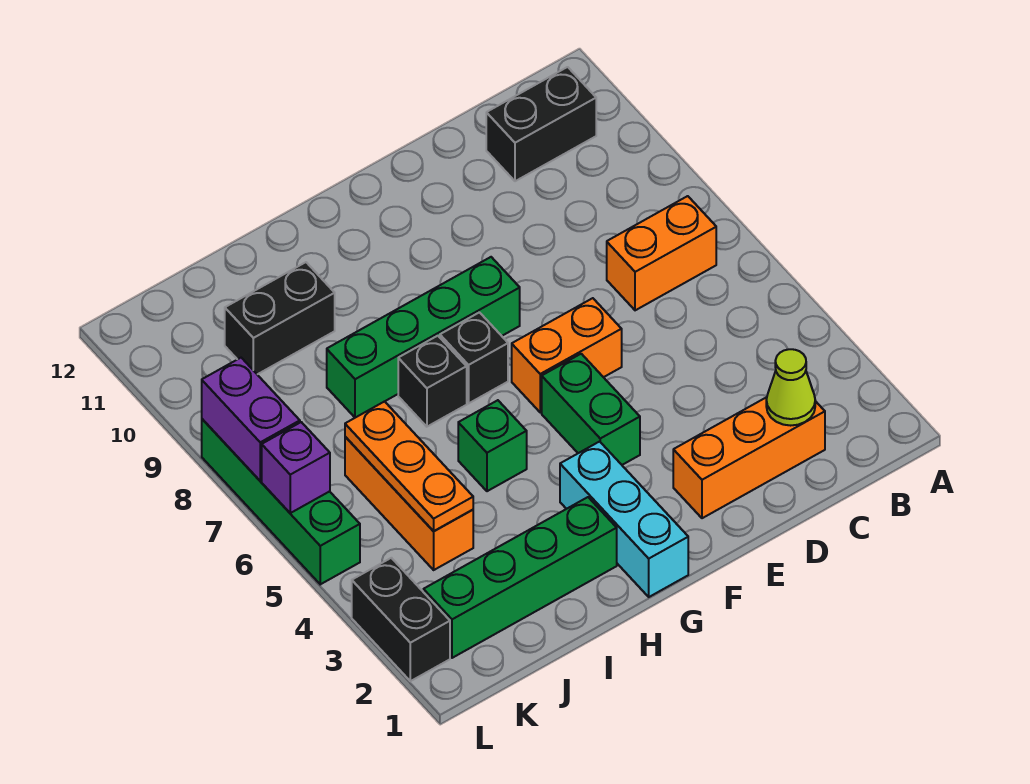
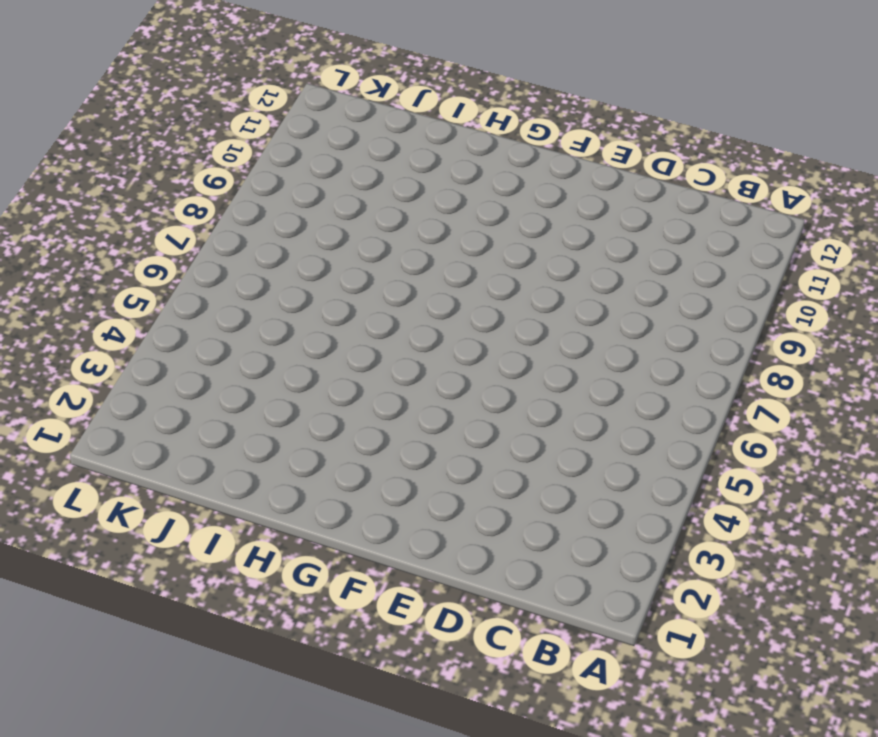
none -> orange 1x2 brick [607,196,716,310]
none -> black 1x2 brick [486,67,596,181]
none -> orange 1x3 brick [673,397,825,518]

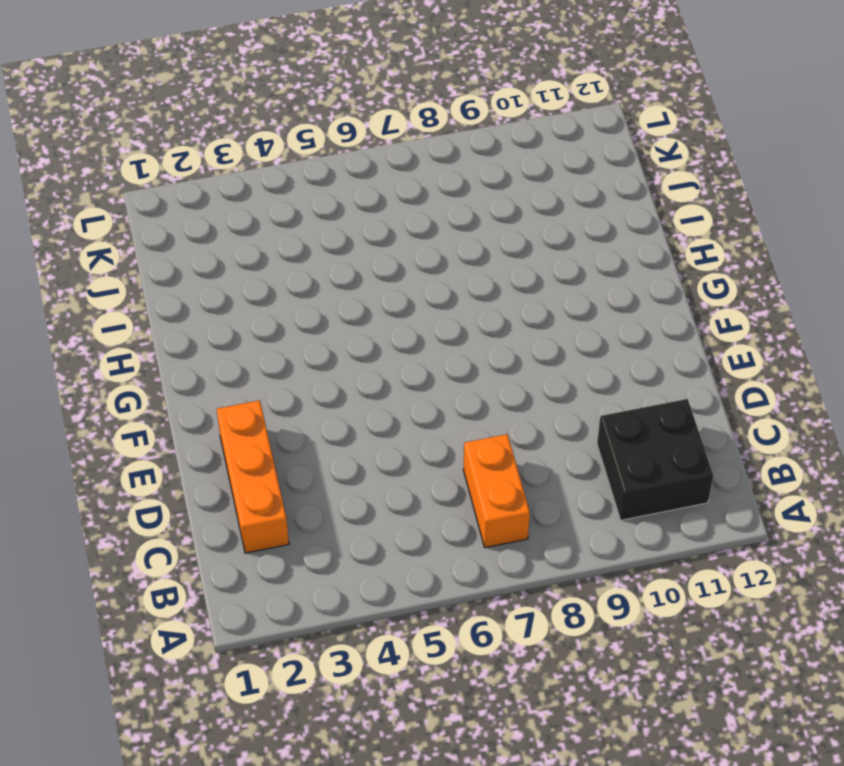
black 2x2 brick [597,399,713,520] -> black 1x2 brick [486,67,596,181]
none -> orange 1x2 brick [512,298,622,412]
none -> green 1x2 brick [542,354,640,465]
none -> green 1x4 brick [327,257,520,418]

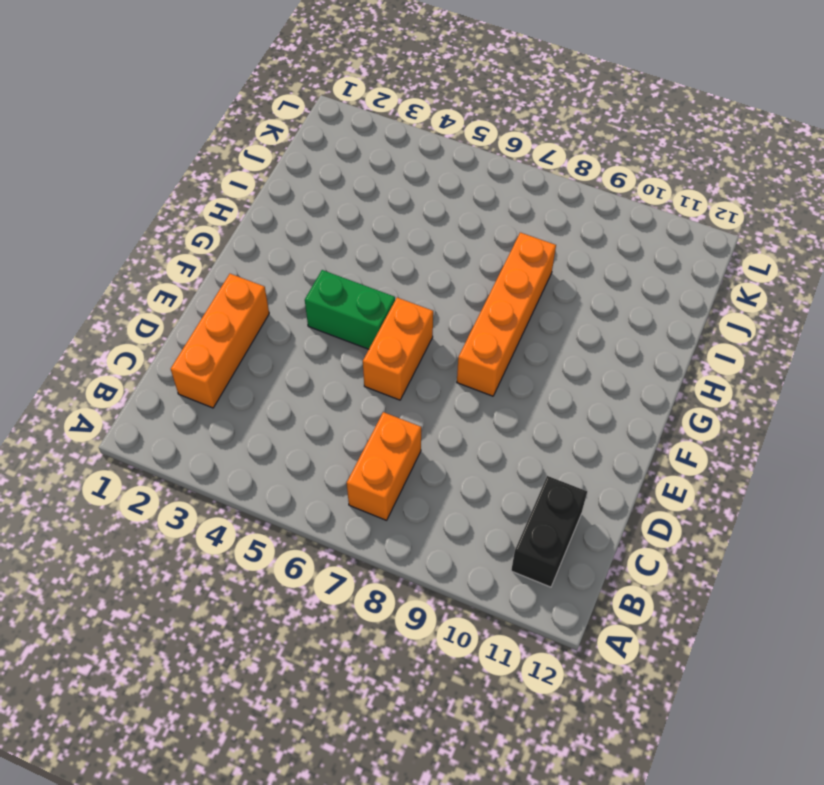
orange 1x4 brick [457,232,556,396] -> green 1x4 brick [327,257,520,418]
none -> cyan 1x3 brick [560,441,688,597]
none -> black 1x1 brick [440,312,508,403]
none -> green 1x4 brick [423,497,617,658]

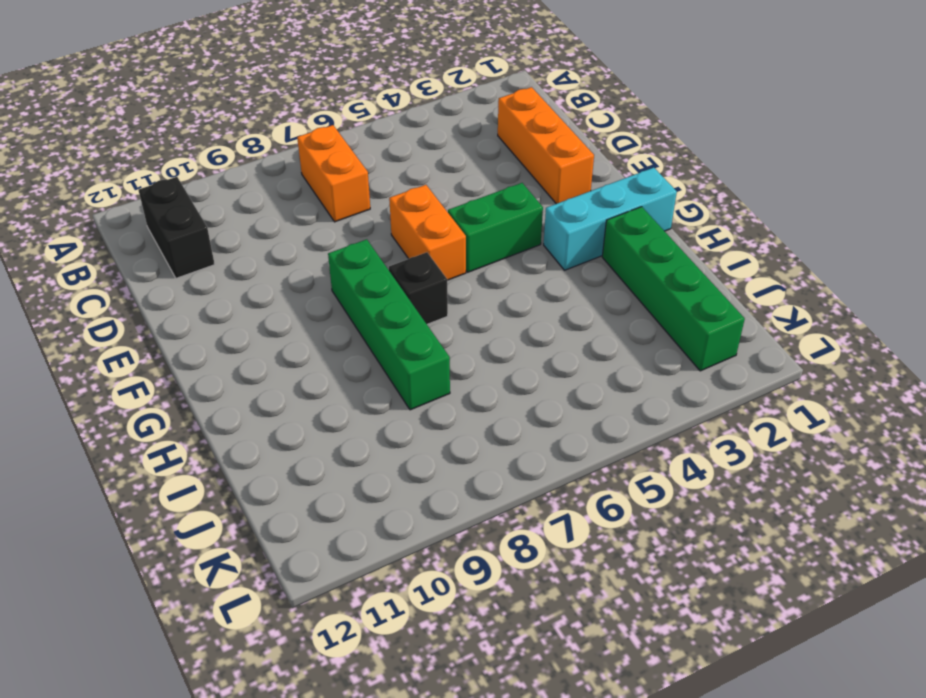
none -> green 1x1 brick [458,400,527,491]
none -> black 1x1 brick [398,336,467,427]
none -> black 1x2 brick [225,262,335,374]

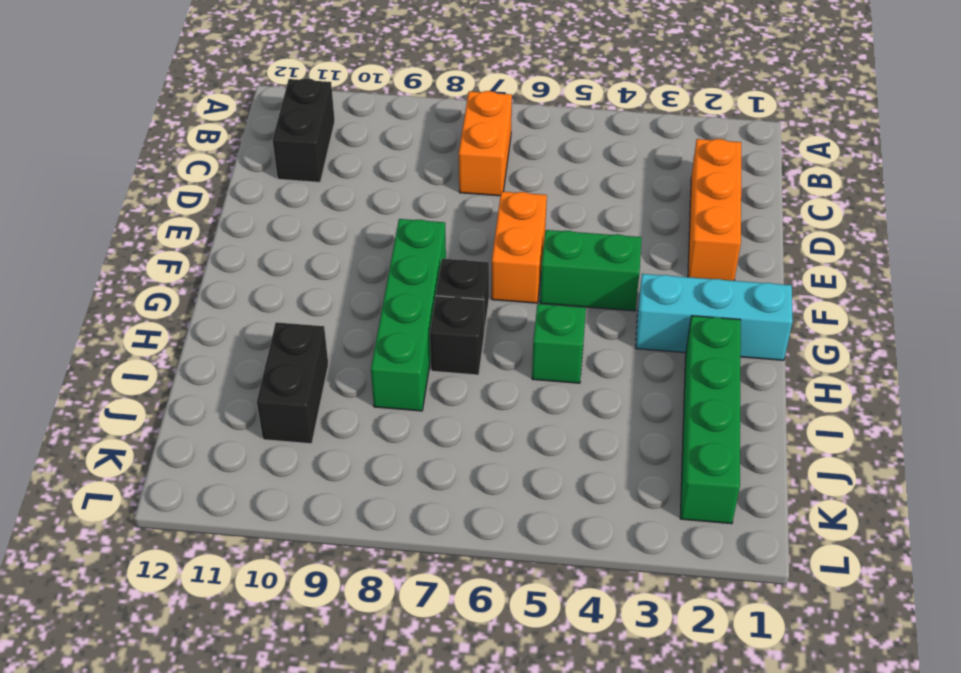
none -> orange 1x3 brick [345,437,473,570]
none -> black 1x2 brick [352,558,450,681]
none -> green 1x4 brick [202,419,360,584]

